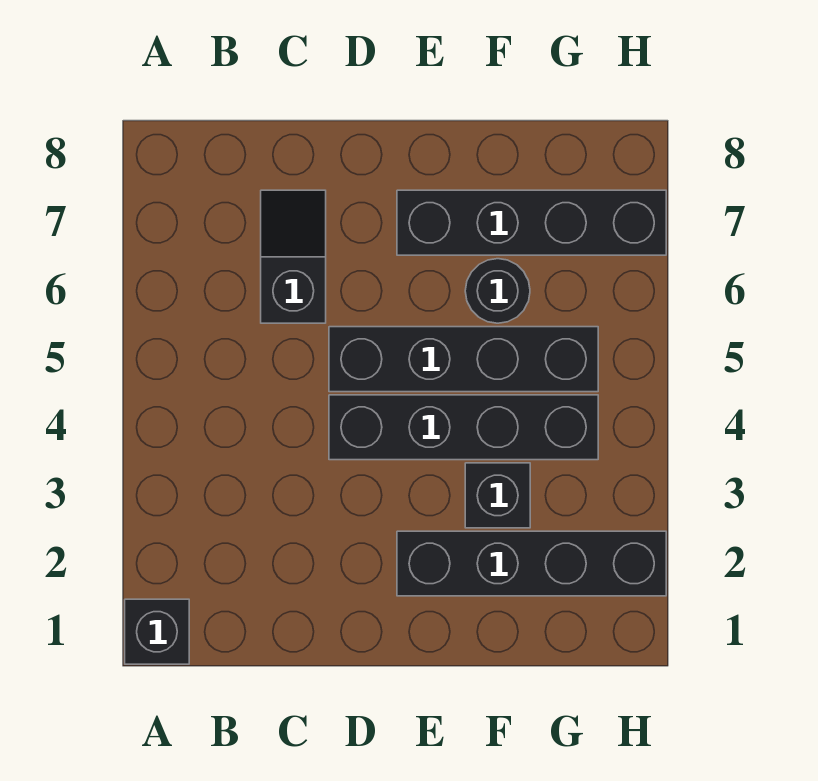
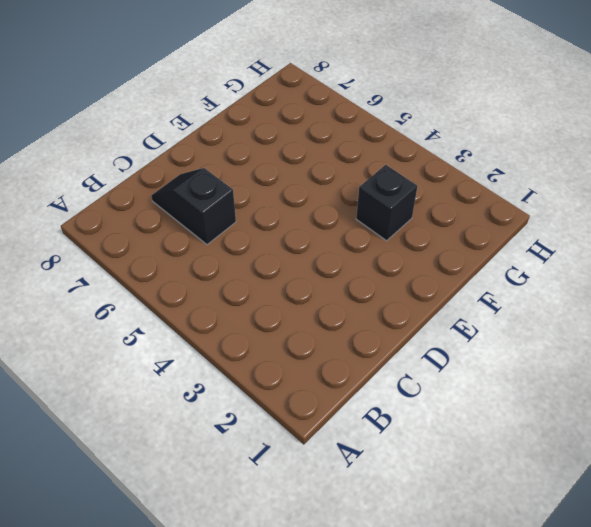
none -> black 1x1 brick [125,599,189,664]
none -> black 1x4 brick [329,395,598,460]

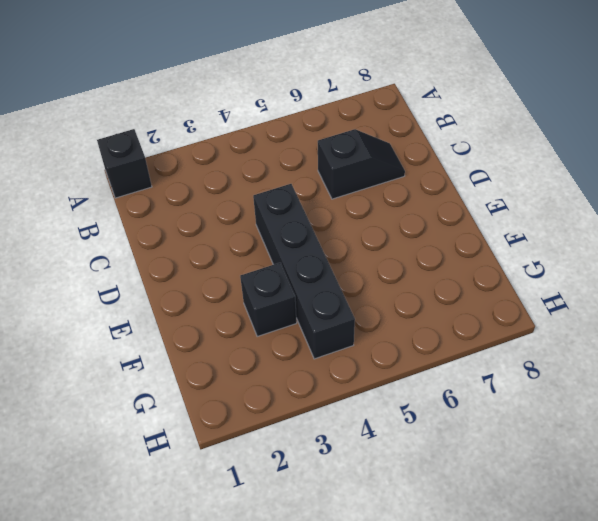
none -> black 1x4 brick [329,327,598,392]
none -> black 1x4 brick [397,531,666,596]

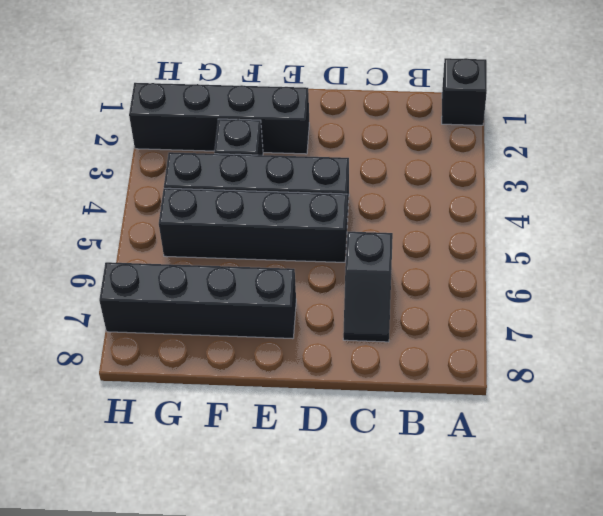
none -> black 1x1 round brick [465,259,530,323]

